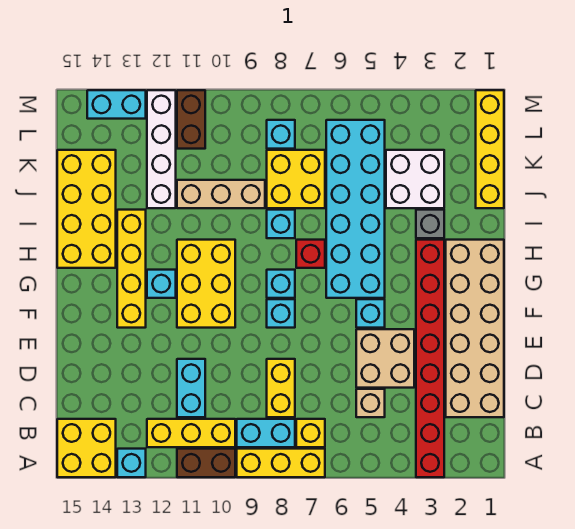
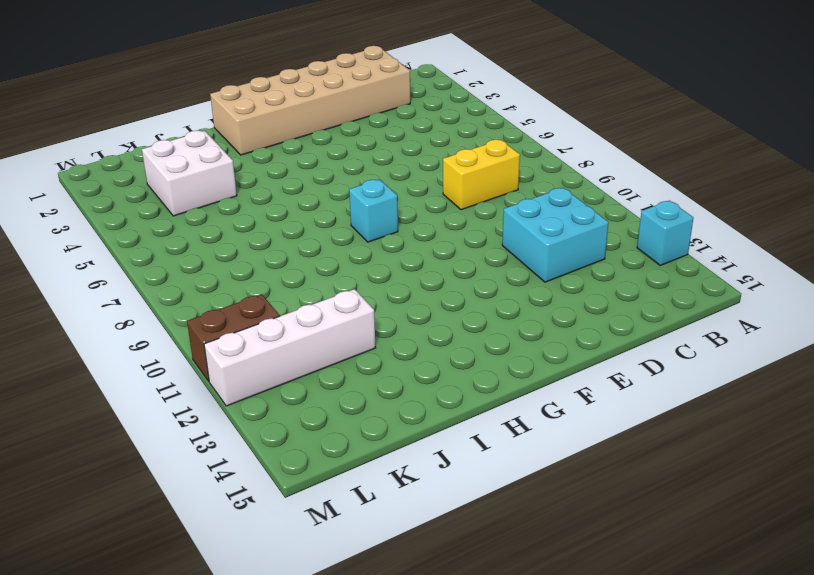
cyan 2x2 brick [502,188,609,282] -> cyan 1x2 brick [177,359,205,417]
none -> red 1x8 brick [416,240,444,477]
none -> yellow 1x3 brick [237,449,325,477]
none -> brown 1x2 brick [177,449,235,477]
none -> yellow 2x2 brick [57,419,116,477]

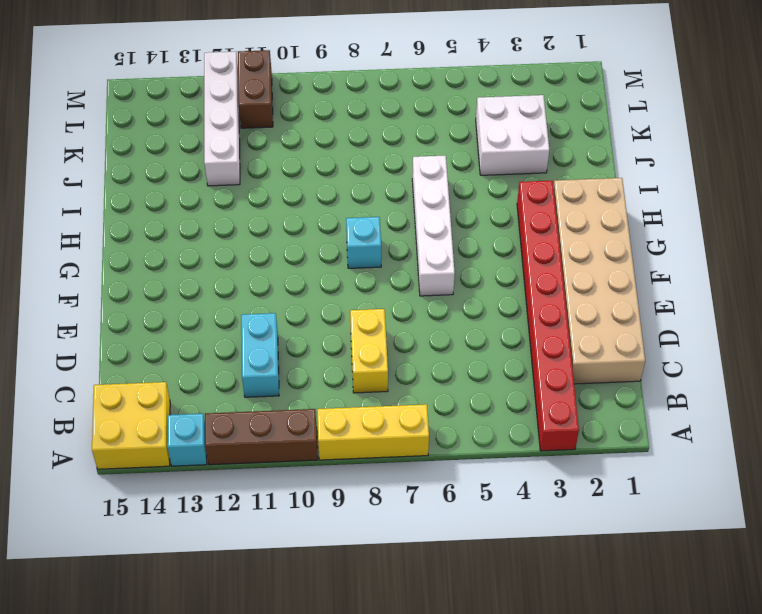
brown 1x3 brick [205,409,318,465] -> brown 1x2 brick [177,449,235,477]
white 1x4 brick [412,155,455,296] -> cyan 2x6 brick [326,120,385,298]
none -> yellow 1x1 brick [296,419,325,447]
none -> cyan 1x2 brick [237,419,295,447]
none -> yellow 1x3 brick [147,419,235,447]
none -> tan 1x1 brick [356,389,385,417]

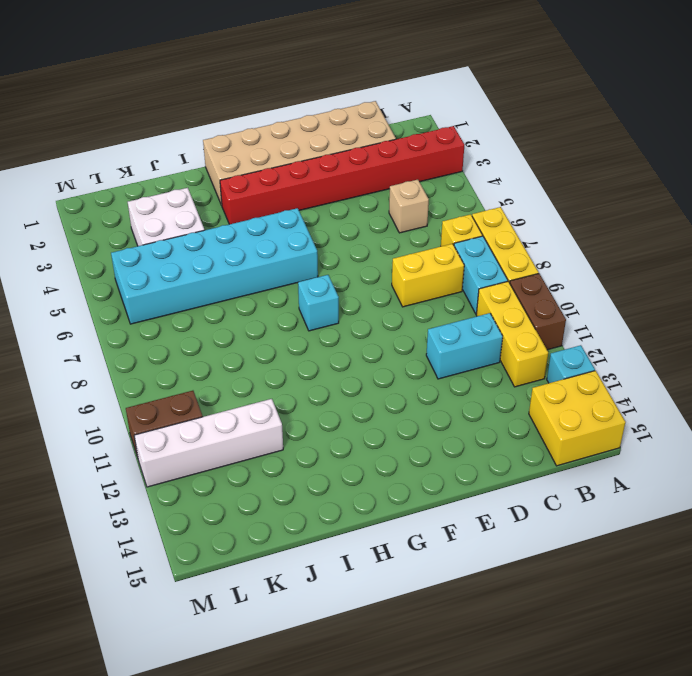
none -> tan 2x2 brick [356,329,414,388]
none -> cyan 1x1 brick [356,299,385,328]
none -> cyan 1x1 brick [267,299,295,328]
none -> yellow 2x3 brick [177,240,235,328]

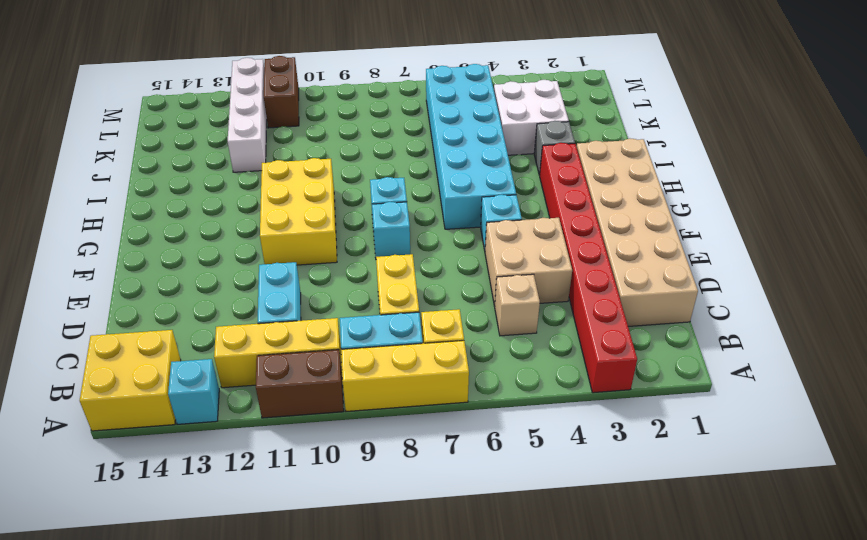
none -> yellow 1x4 brick [117,210,146,328]
none -> cyan 1x1 brick [147,270,176,298]
none -> red 1x1 brick [296,240,325,268]
none -> yellow 2x4 brick [57,150,116,268]

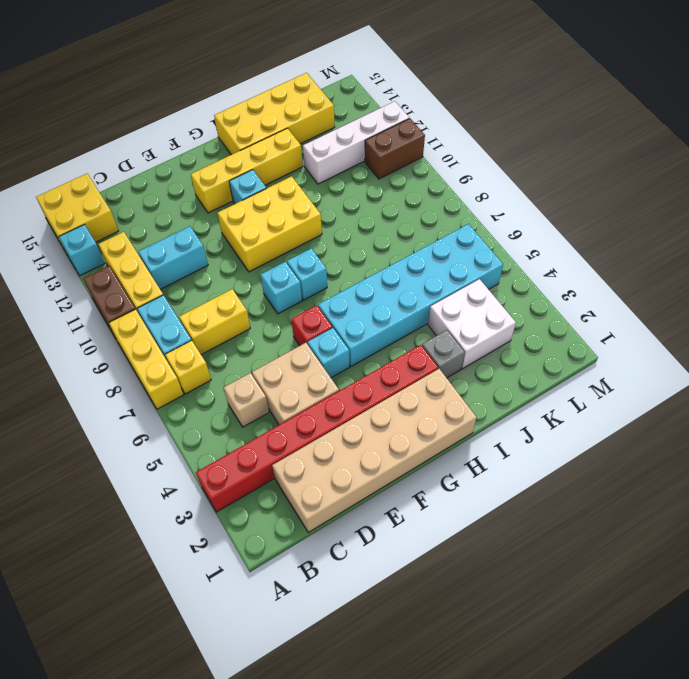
red 1x1 brick [291,305,332,346] -> red 1x1 brick moved to [296,240,325,268]
none -> cyan 1x1 brick [267,210,295,238]
none -> yellow 1x4 brick [476,90,504,208]
none -> yellow 2x2 brick [267,150,325,208]
none -> tan 1x3 brick [177,180,265,208]

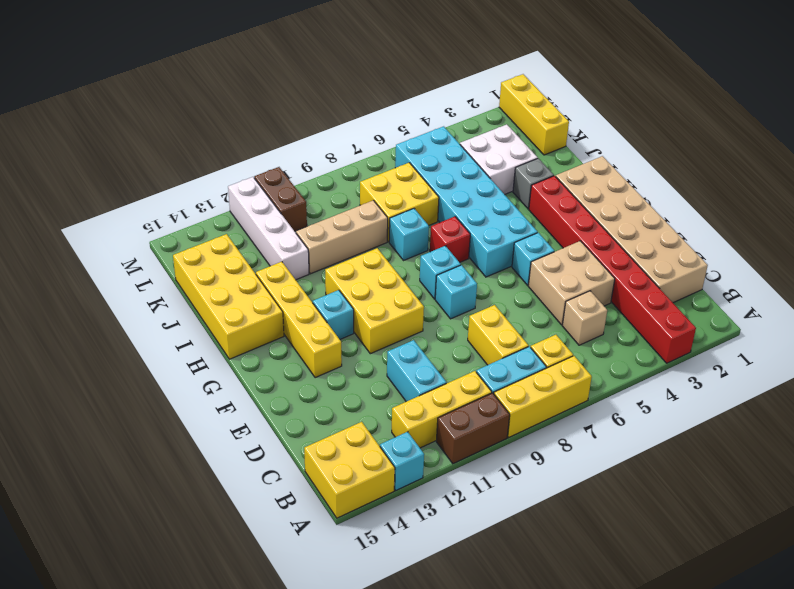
yellow 1x3 brick [499,74,569,155] -> yellow 1x4 brick [476,90,504,208]
none -> cyan 1x1 brick [267,120,295,149]
none -> cyan 1x2 brick [87,90,146,119]

